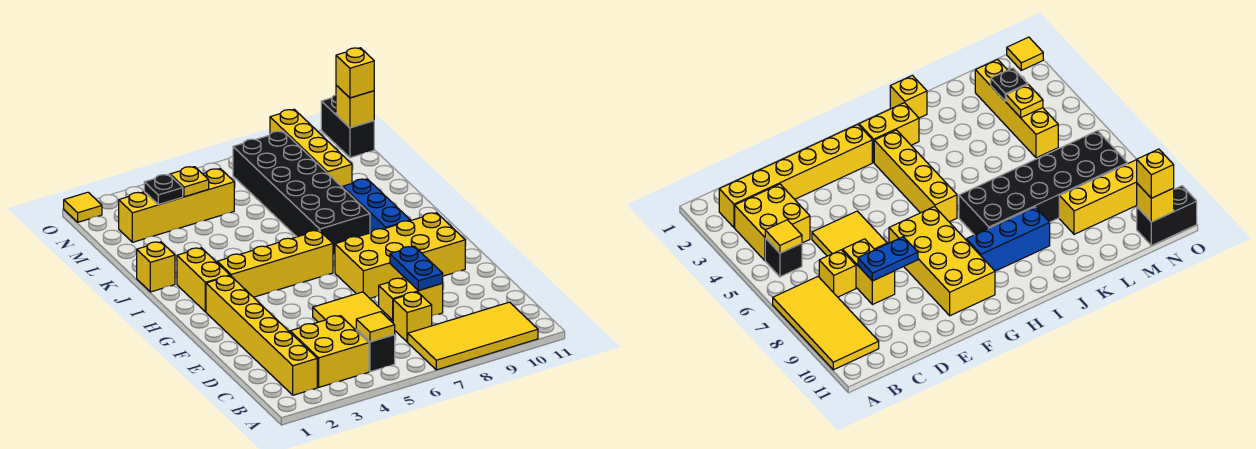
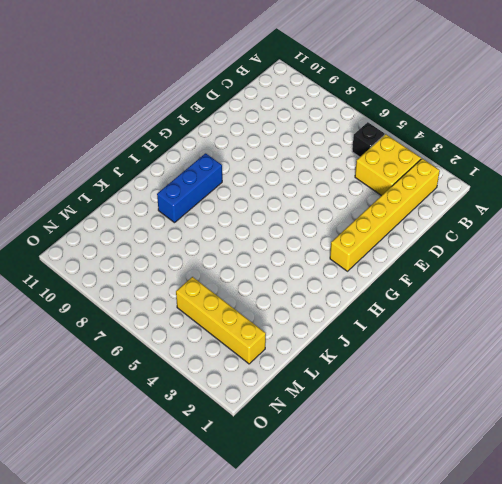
none -> yellow 2x4 tile [408,302,538,370]
none -> yellow 1x1 brick [393,292,432,342]
none -> yellow 2x2 tile [313,292,391,330]

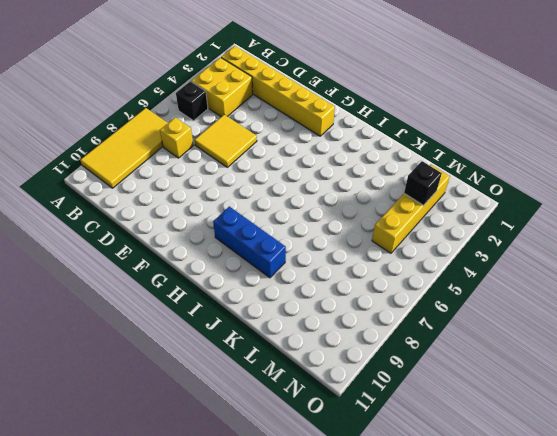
black 1x1 brick [404,161,442,206] -> black 1x1 plate [144,174,183,205]
none -> yellow 1x2 brick [379,278,443,323]
none -> yellow 2x4 brick [335,213,465,298]
none -> yellow 1x2 brick [177,248,230,312]

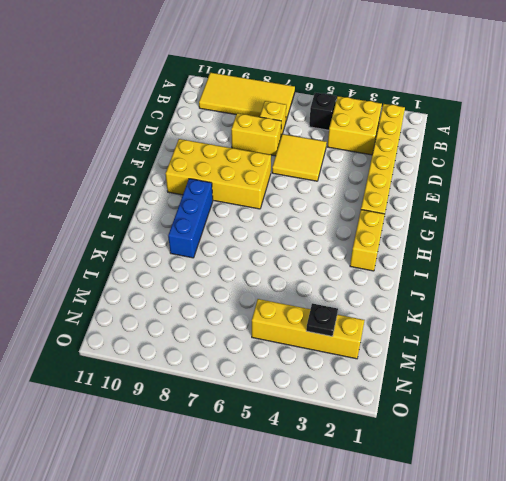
none -> yellow 1x4 brick [217,230,333,297]
none -> black 2x6 brick [233,131,370,254]
none -> yellow 1x1 brick [137,242,175,292]

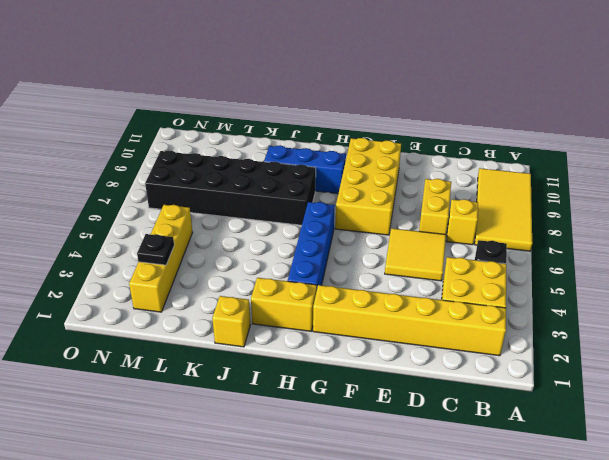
blue 1x4 brick [288,202,335,288] -> yellow 1x4 brick [217,230,333,297]
none -> yellow 1x4 brick [270,109,352,188]
none -> black 1x2 brick [321,95,374,158]
none -> yellow 1x1 tile [64,192,102,222]

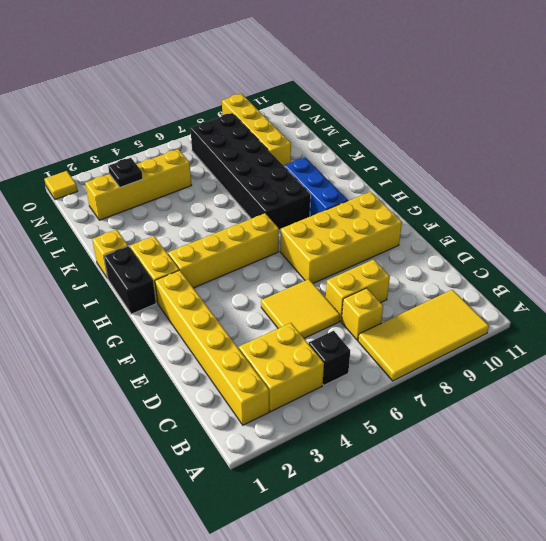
black 1x2 brick [104,246,156,314] -> black 1x2 brick moved to [321,95,374,158]
none -> yellow 1x1 tile [356,312,395,342]
none -> blue 1x2 plate [390,246,443,290]
none -> yellow 1x1 plate [170,167,209,197]

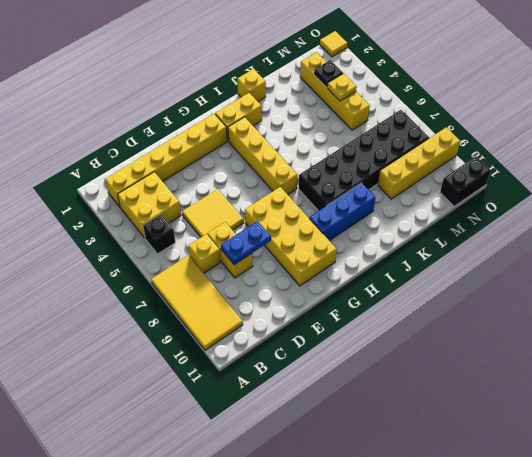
none -> yellow 1x1 tile [356,312,395,342]
none -> yellow 1x1 brick [336,85,374,128]
none -> yellow 1x1 brick [336,48,374,98]

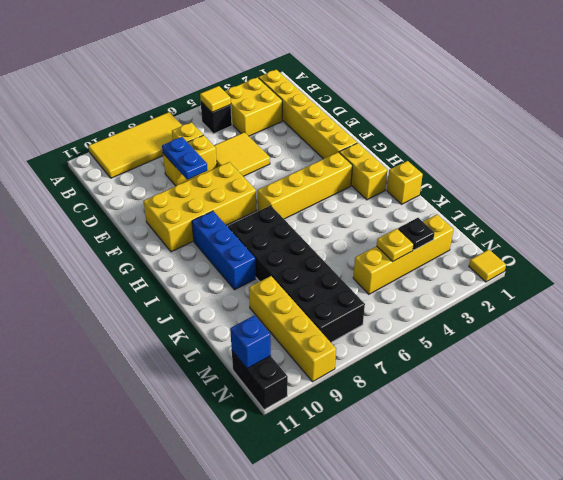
blue 1x1 brick [230,315,271,368] -> yellow 1x1 brick [336,85,374,128]
none -> yellow 1x1 brick [336,48,374,98]

